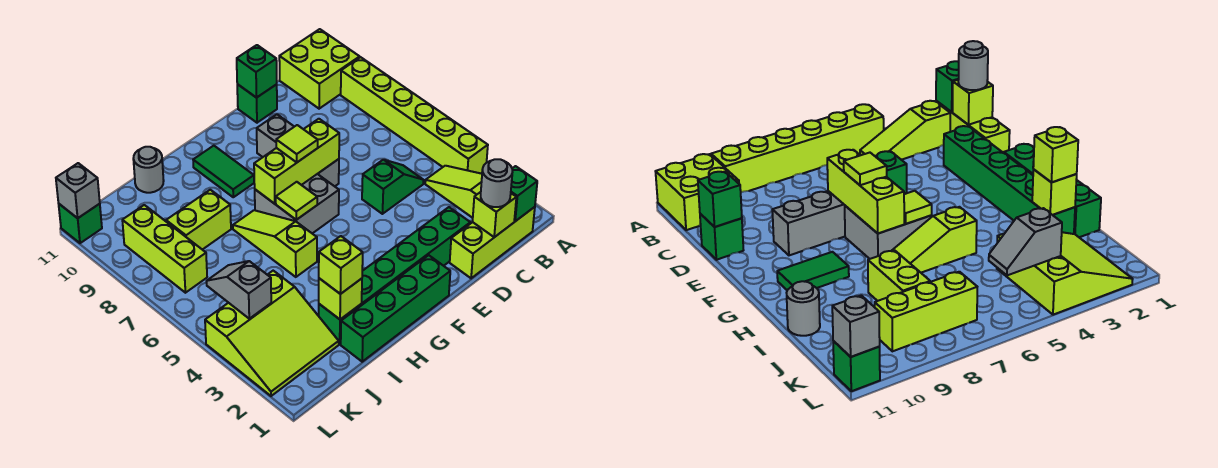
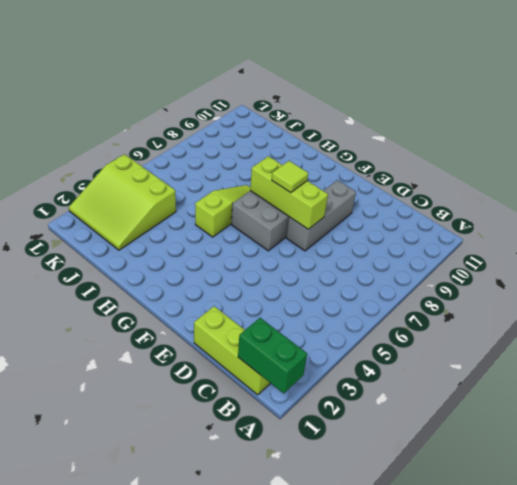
green 1x2 brick [238,318,307,394] -> green 1x1 brick [511,166,537,221]
none -> lime 1x6 brick [341,57,488,173]
none -> lime 2x2 brick [279,29,360,109]
none -> lime 1x3 slope [425,166,482,218]

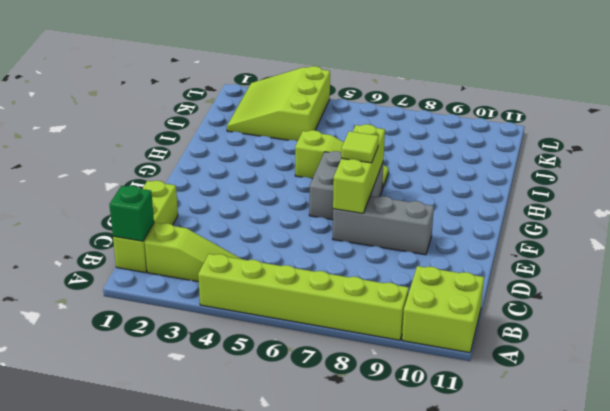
none -> green 1x2 slope [362,160,424,214]
none -> green 1x6 brick [319,207,470,344]
none -> green 1x1 brick [237,84,277,123]

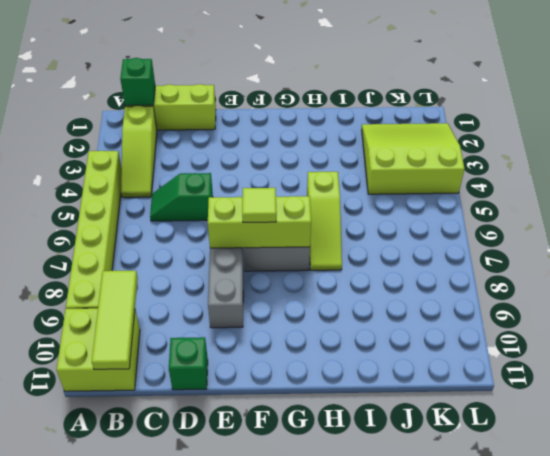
lime 1x3 tile [92,270,138,369] -> none
none -> green 1x6 brick [319,207,470,344]
none -> green 1x4 brick [341,255,450,362]
none -> green 1x2 tile [193,146,254,197]

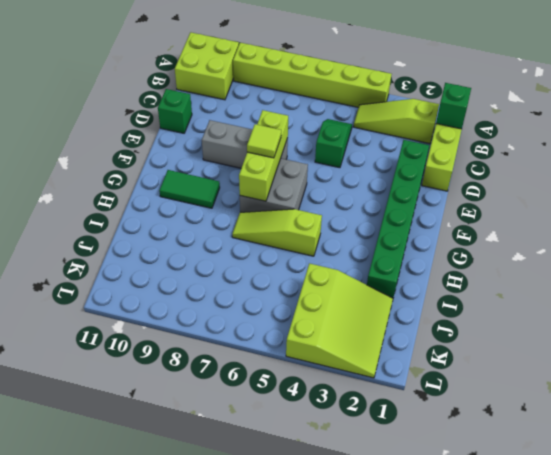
none -> green 1x4 brick [341,255,450,362]
none -> lime 1x2 brick [166,190,231,250]
none -> grey 1x1 round brick [133,147,164,193]

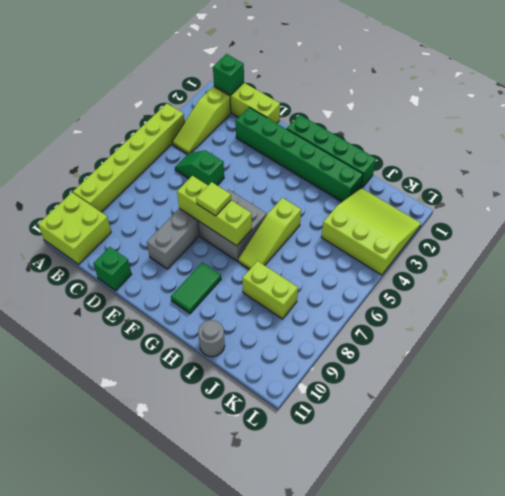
none -> lime 1x3 brick [122,205,207,293]
none -> green 1x1 brick [59,204,102,243]
none -> lime 1x1 brick [473,192,516,237]

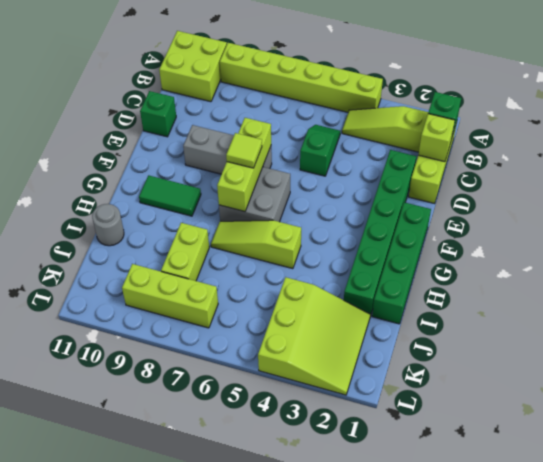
none -> green 1x1 brick [59,204,102,243]
none -> green 1x1 brick [237,45,277,98]
none -> lime 1x1 tile [276,182,317,220]

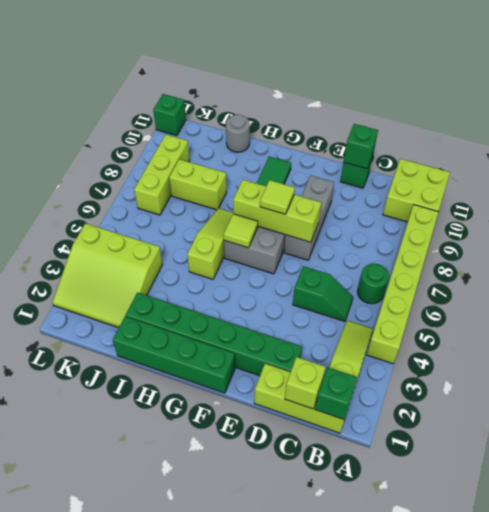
green 1x1 round brick [357,263,389,304] -> none
none -> lime 1x1 brick [319,278,362,319]
none -> grey 1x2 slope [206,261,271,319]
none -> grey 1x1 brick [56,163,100,218]

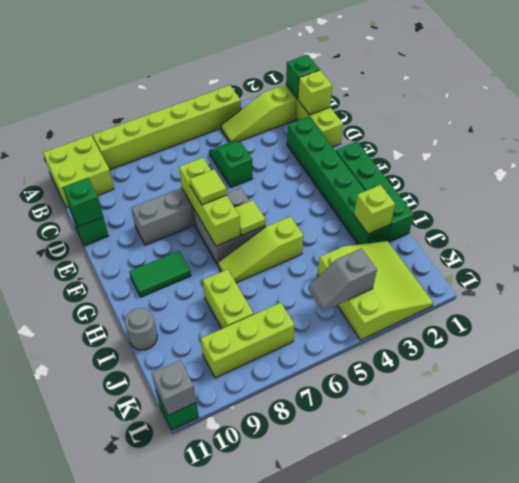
none -> grey 1x1 round brick [481,159,512,207]
none -> lime 1x1 brick [319,236,363,294]

